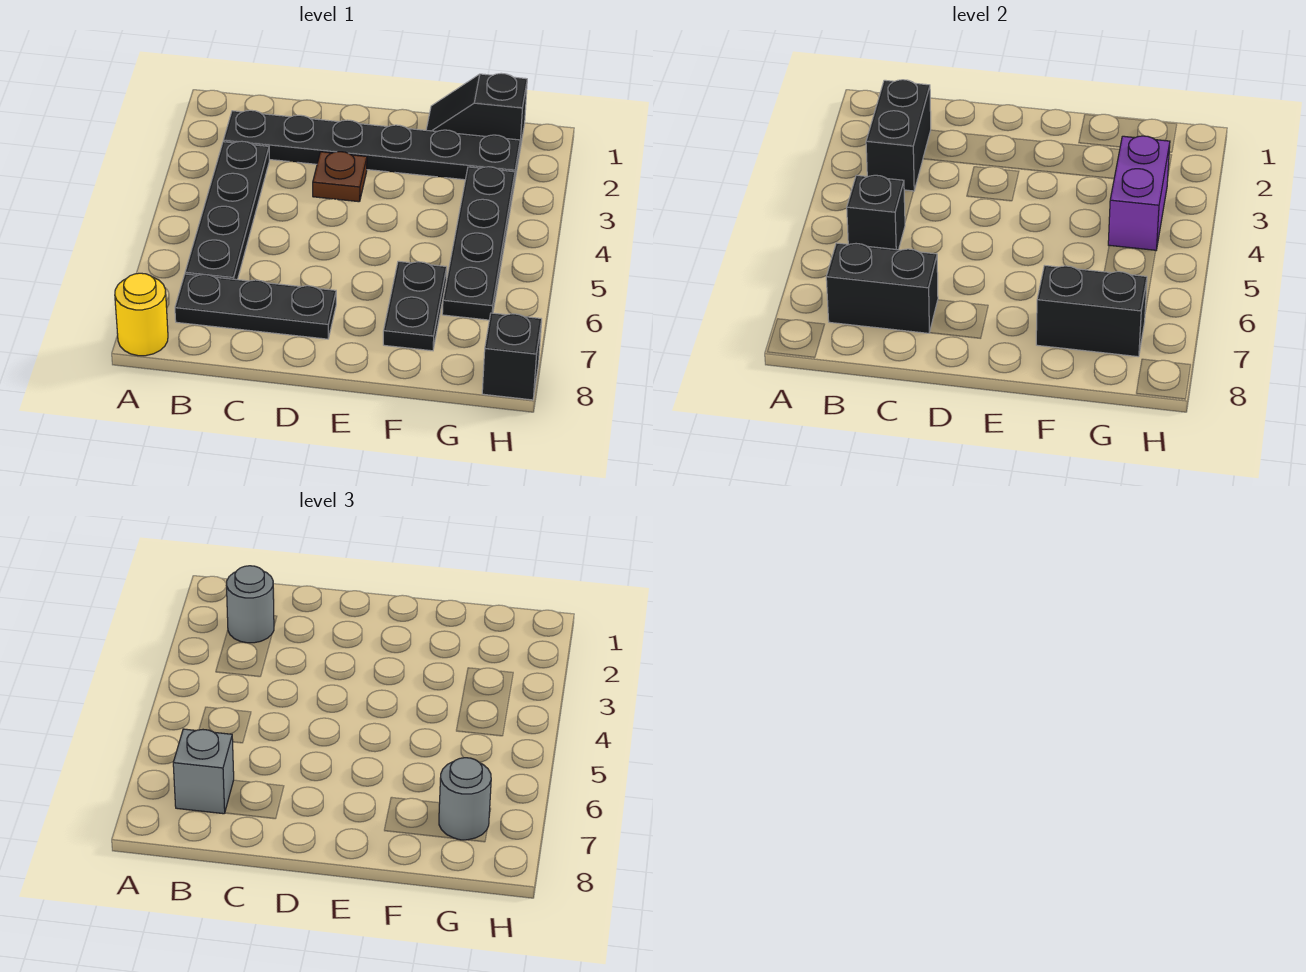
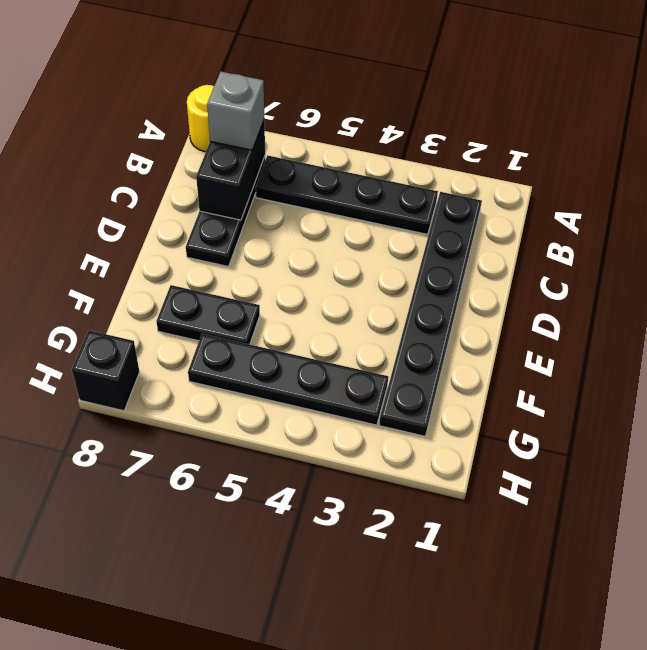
none -> brown 1x1 plate [313,152,367,202]
none -> black 1x2 slope [426,73,527,149]
none -> black 1x2 brick [866,80,931,191]

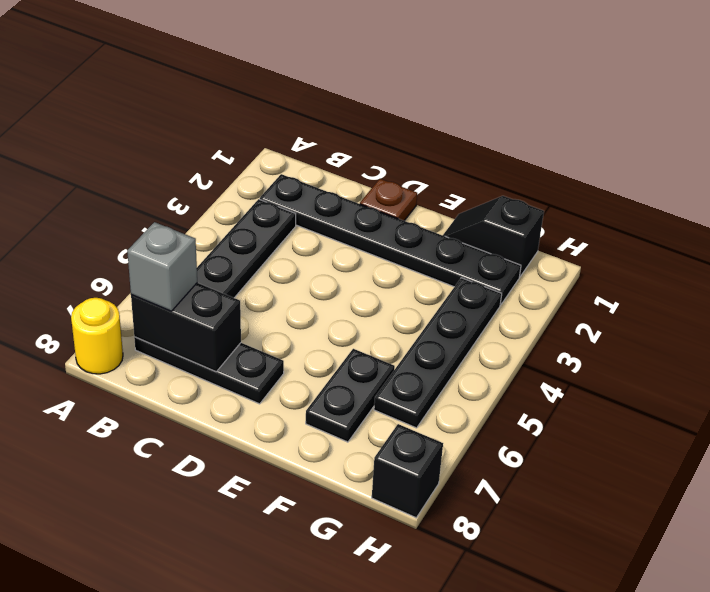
brown 1x1 plate [360,179,417,221] -> brown 1x1 plate moved to [313,152,367,202]
none -> black 1x2 brick [866,80,931,191]
none -> black 1x1 brick [847,175,905,250]
none -> black 1x2 brick [1036,265,1147,357]

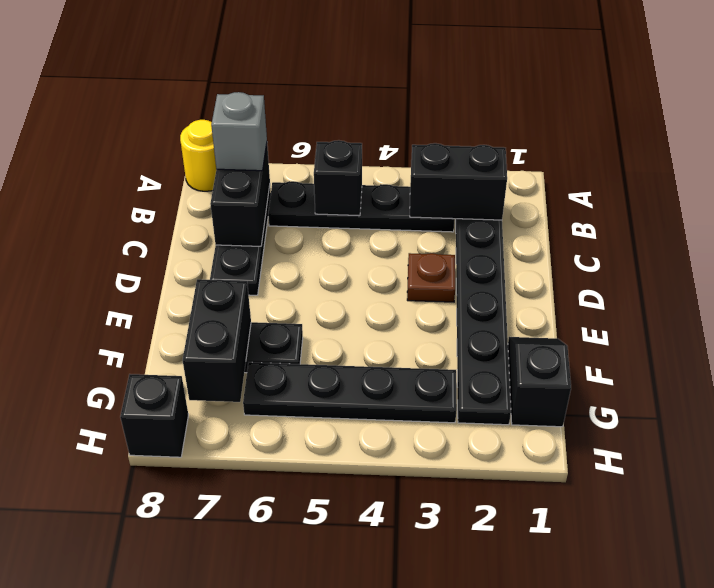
none -> purple 1x2 brick [1108,136,1170,250]
none -> grey 1x1 round brick [226,566,274,643]
none -> grey 1x1 round brick [439,758,491,840]

